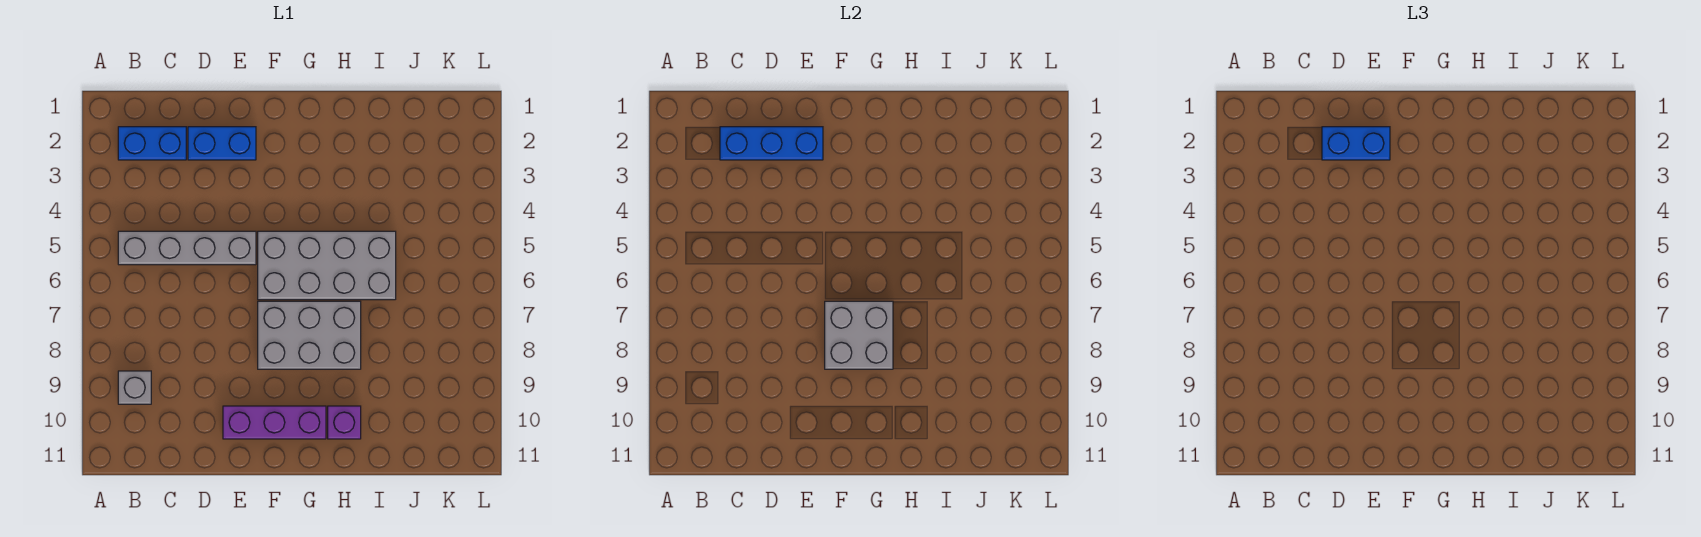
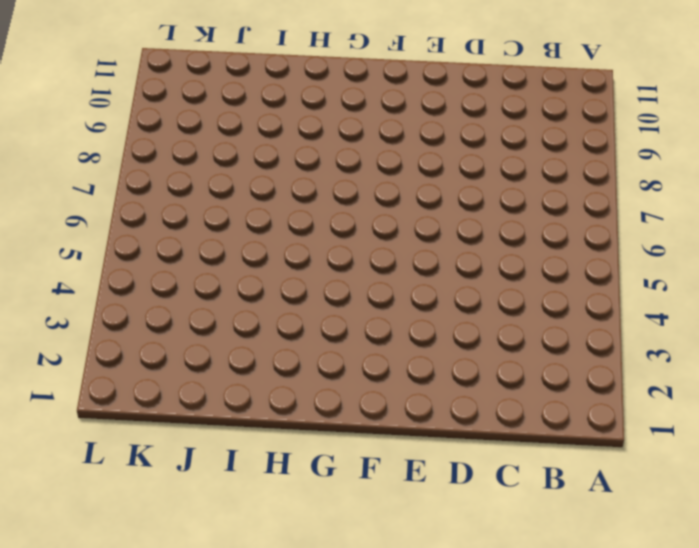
none -> blue 1x2 brick [118,127,186,160]
none -> grey 1x4 brick [118,231,256,265]

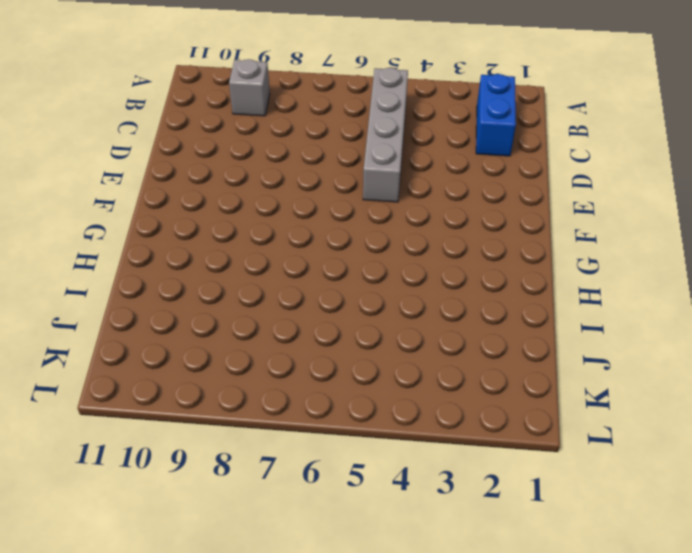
none -> blue 1x2 brick [188,127,256,160]
none -> purple 1x3 brick [223,406,326,439]

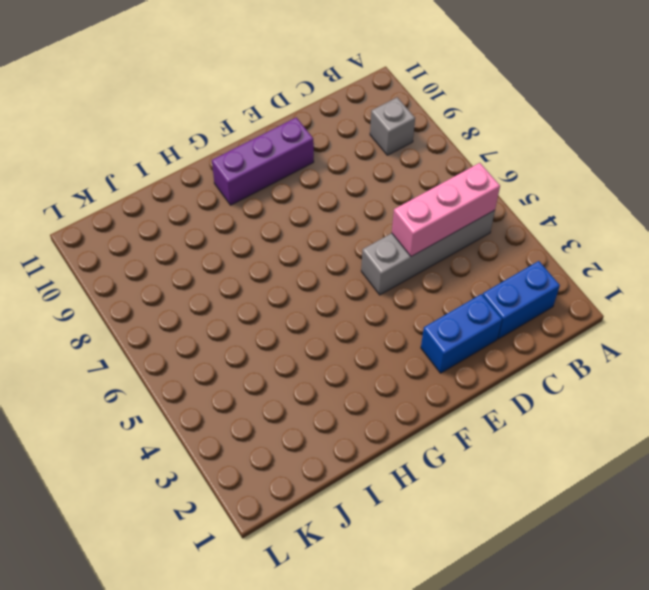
pink 1x3 brick [392,163,500,256] -> none
none -> grey 2x4 brick [258,231,396,300]
none -> grey 2x3 brick [258,301,361,369]

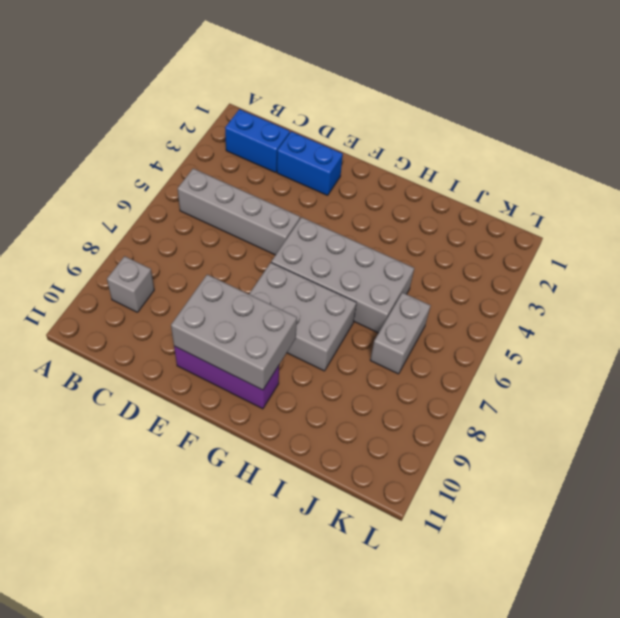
grey 2x3 brick [171,275,297,390] -> none
grey 1x2 brick [370,292,431,374] -> none
none -> purple 1x1 brick [328,406,361,439]
none -> blue 1x3 brick [720,127,823,160]

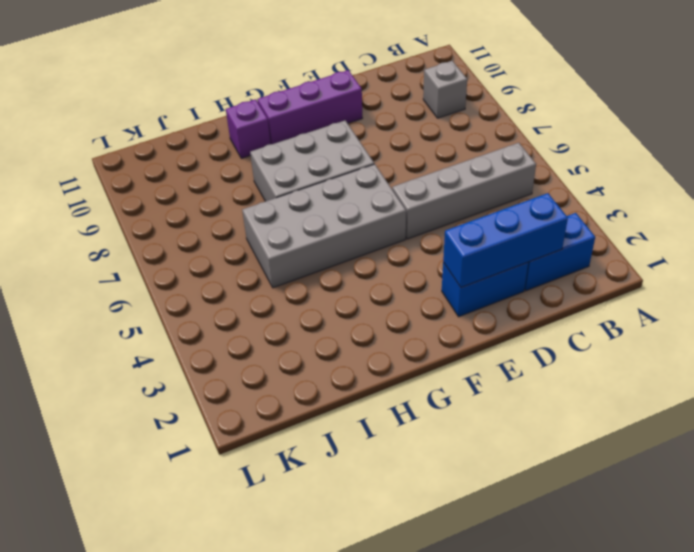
none -> grey 2x2 brick [825,301,893,369]
none -> blue 1x2 brick [1322,127,1390,160]

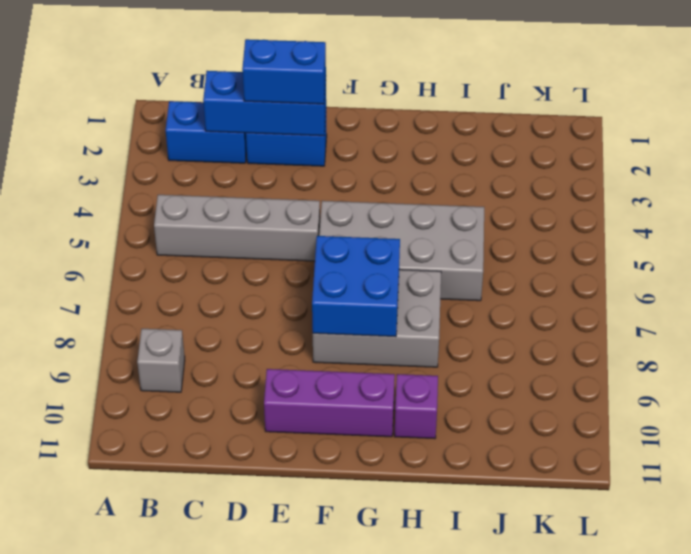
blue 2x2 brick [312,236,400,337] -> grey 2x2 brick [825,301,893,369]

